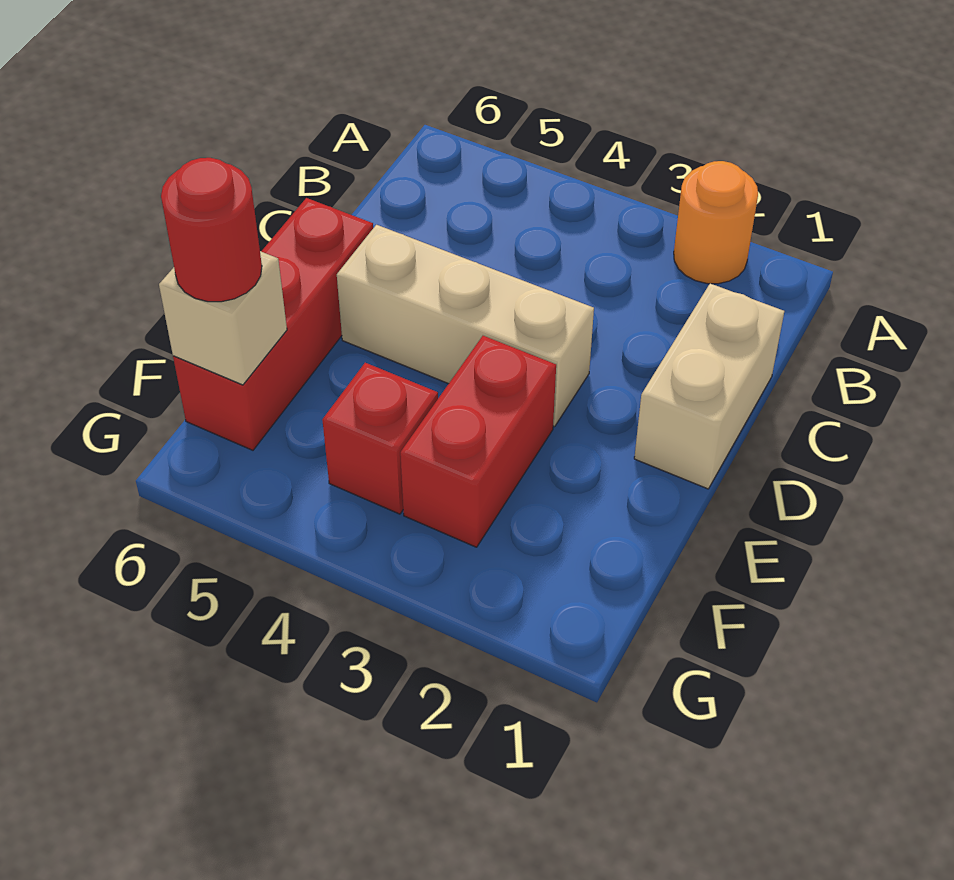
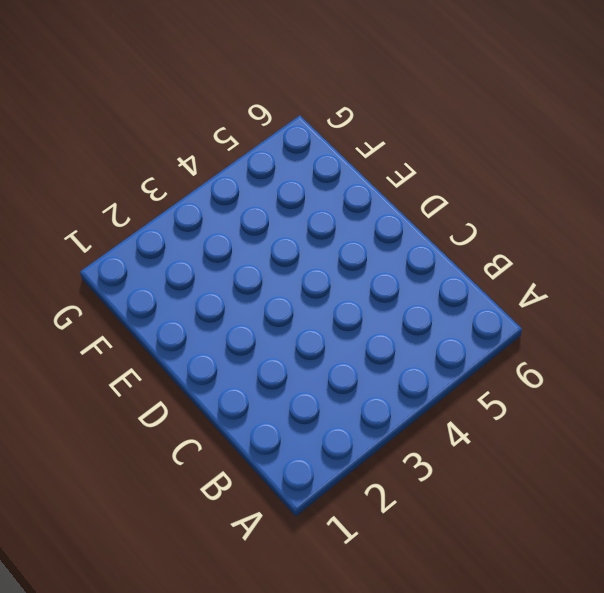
none -> orange 1x1 round brick [674,161,758,284]
none -> tan 1x2 brick [634,283,784,489]

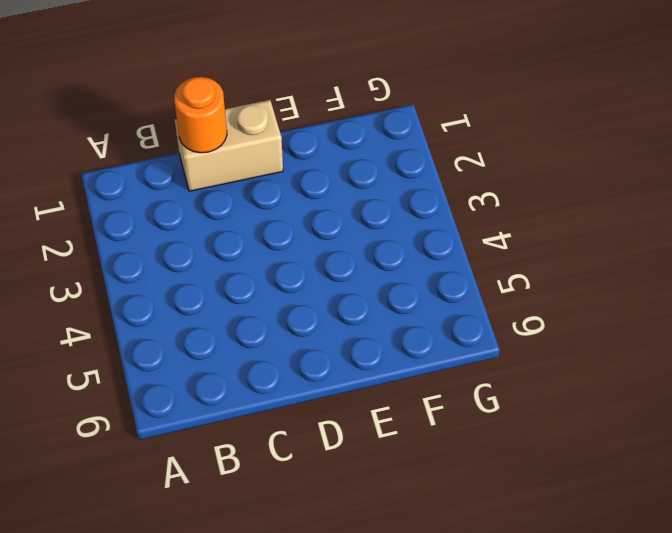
orange 1x1 round brick [174,77,227,153] -> orange 1x1 round brick moved to [674,161,758,284]
none -> tan 1x3 brick [337,225,594,427]
none -> red 1x3 brick [173,198,373,450]

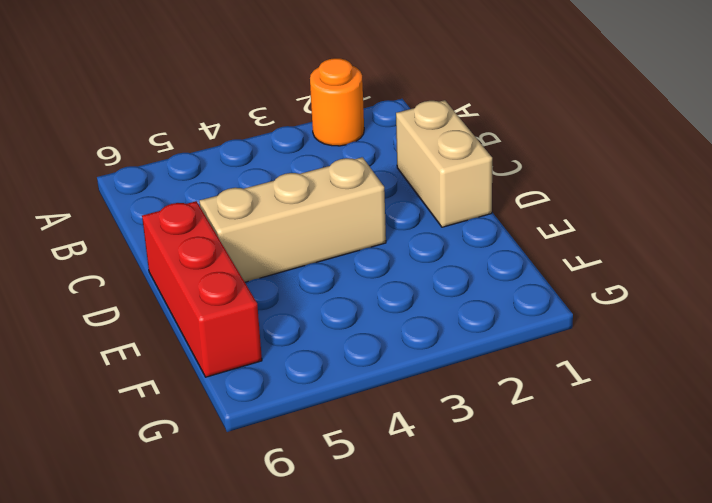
none -> red 1x2 brick [400,336,556,547]
none -> red 1x1 brick [322,363,438,514]

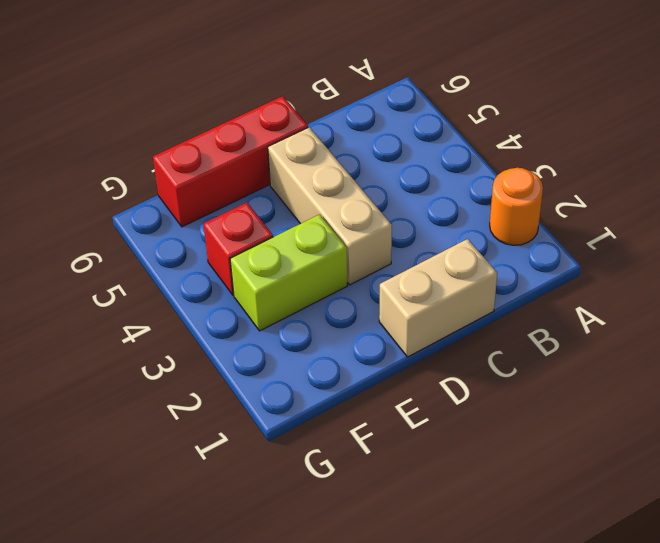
lime 1x2 brick [230,214,347,331] -> red 1x2 brick [400,336,556,547]
none -> tan 1x1 brick [159,251,287,385]
none -> red 1x1 round brick [161,158,262,302]

